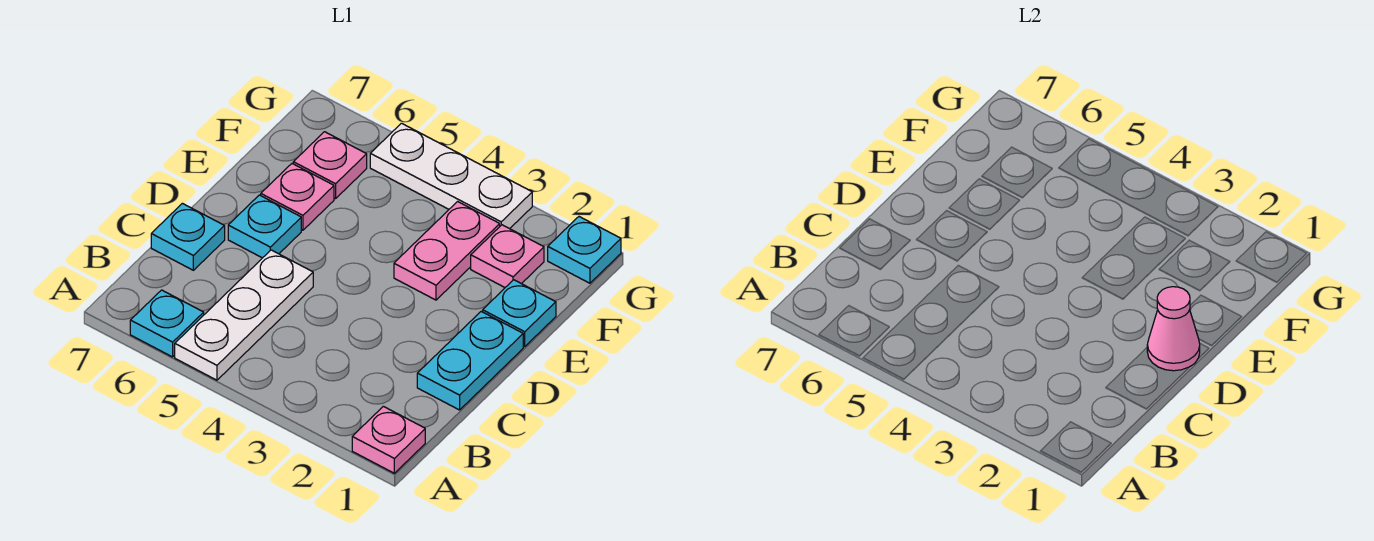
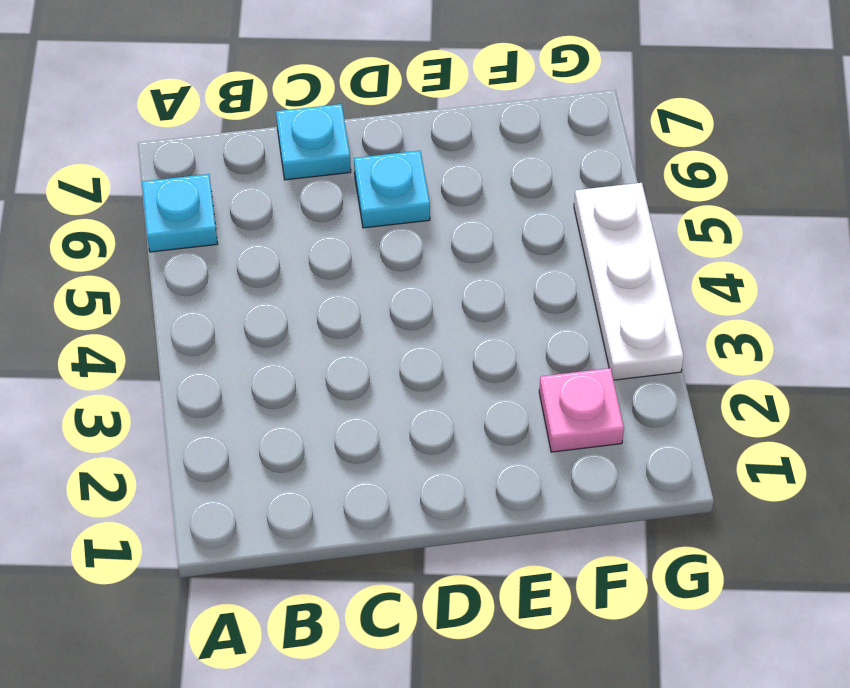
none -> pink 1x1 plate [352,406,425,473]
none -> white 1x3 plate [175,250,313,380]
none -> cyan 1x2 plate [417,312,523,410]

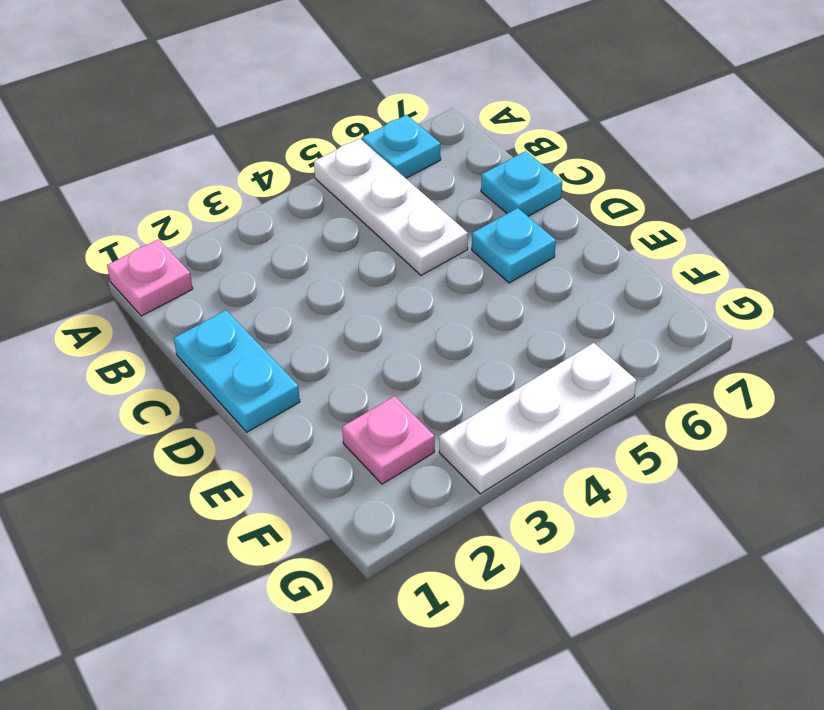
none -> cyan 1x1 plate [483,280,556,347]
none -> pink 1x2 plate [394,202,500,300]
none -> pink 1x1 plate [261,164,334,230]

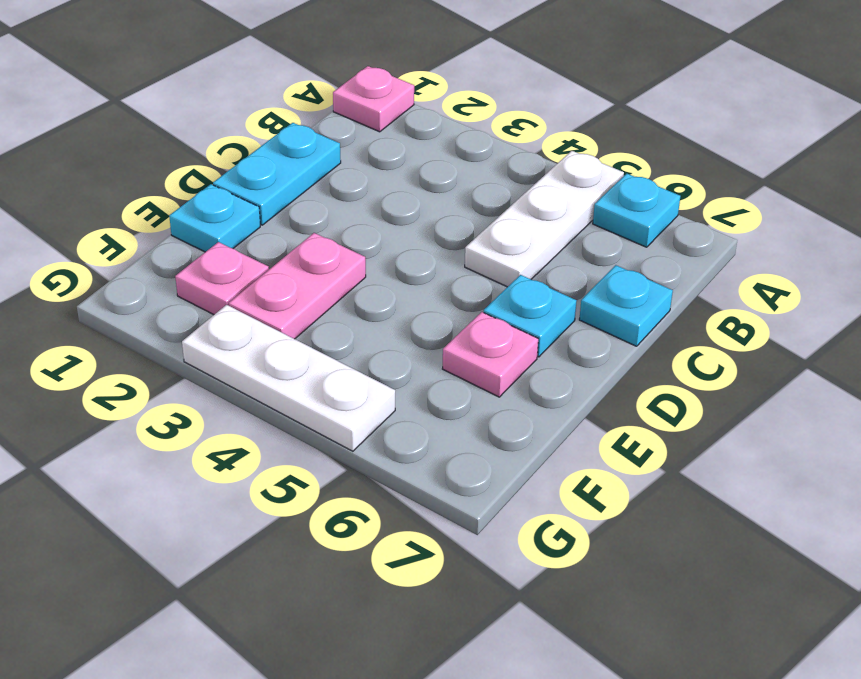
none -> pink 1x1 plate [293,132,367,199]
none -> cyan 1x1 plate [548,217,621,283]
none -> pink 1x1 cone [1147,287,1200,371]

